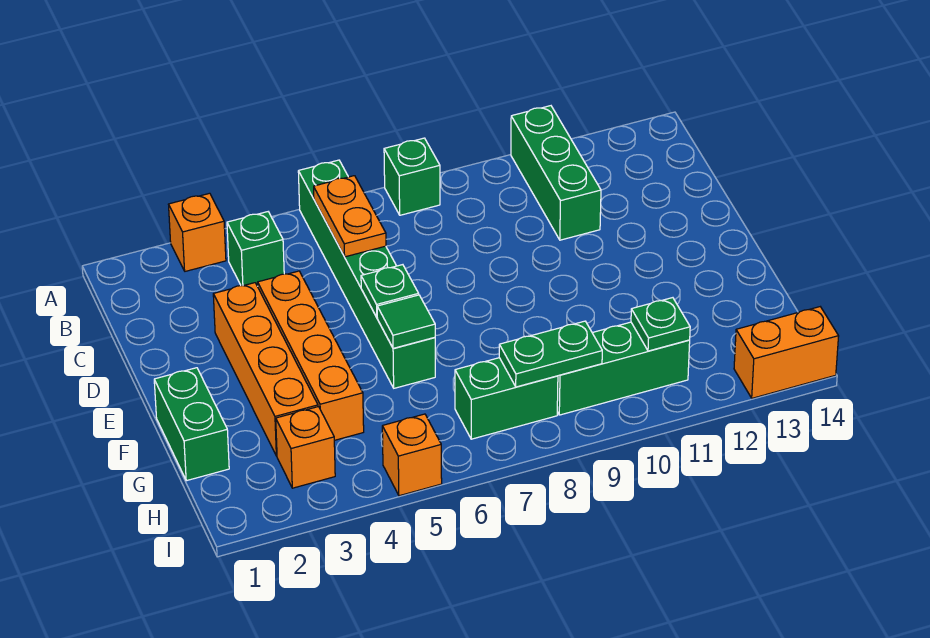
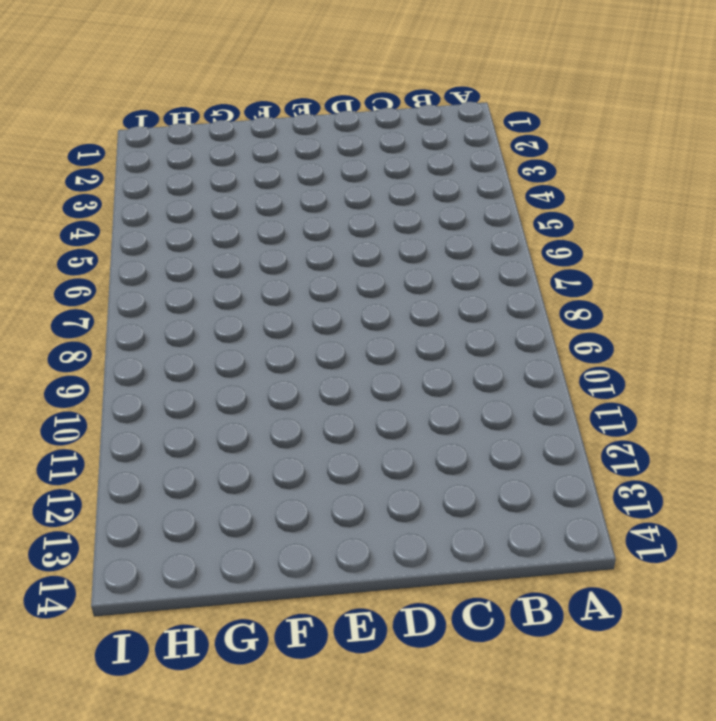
none -> orange 1x1 brick [169,193,226,271]
none -> green 1x6 brick [298,160,435,388]
none -> green 1x1 brick [384,138,440,215]

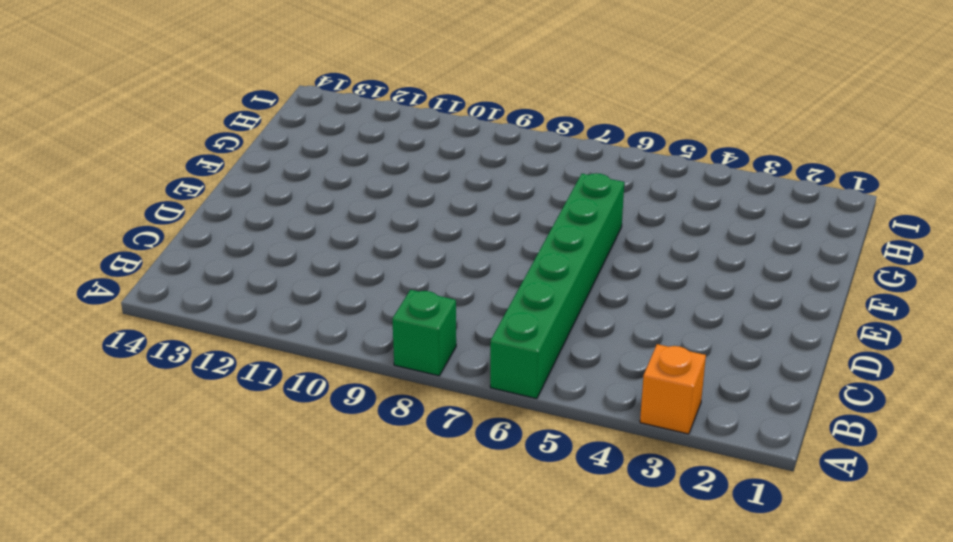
none -> green 1x3 brick [511,106,601,240]
none -> green 1x1 brick [227,212,284,286]
none -> orange 1x4 brick [213,283,318,456]

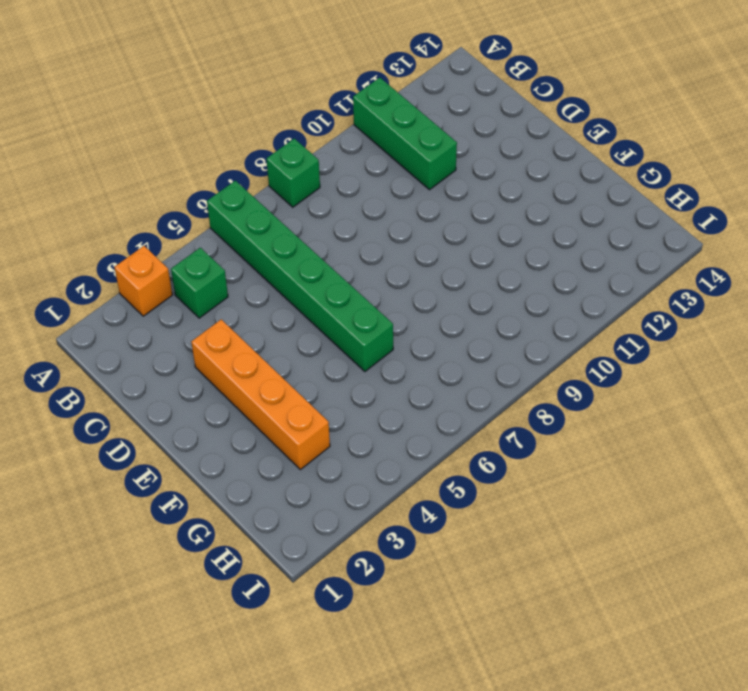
none -> orange 1x4 brick [258,271,364,440]
none -> green 1x2 brick [154,368,229,481]
none -> orange 1x1 brick [276,407,335,488]

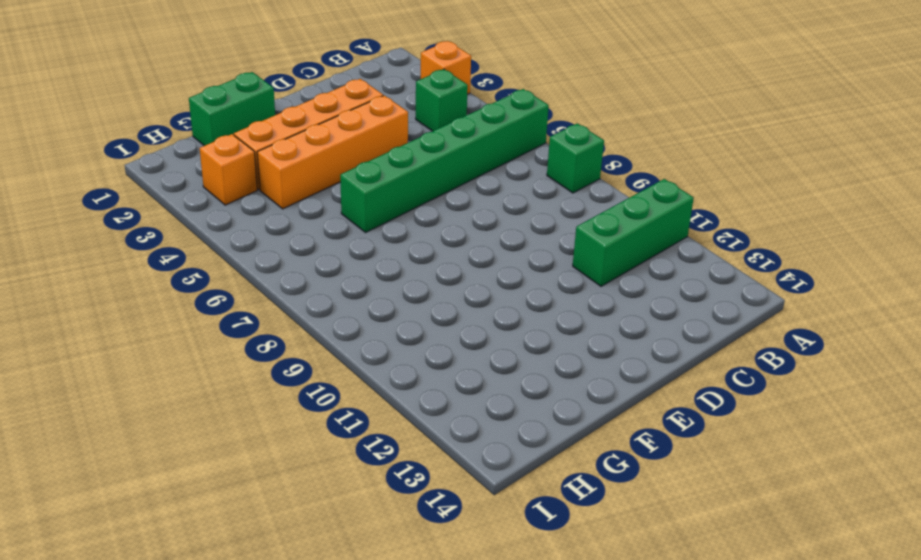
none -> green 1x2 brick [455,358,558,439]
none -> green 1x3 brick [557,322,690,415]
none -> orange 1x1 brick [382,414,442,496]

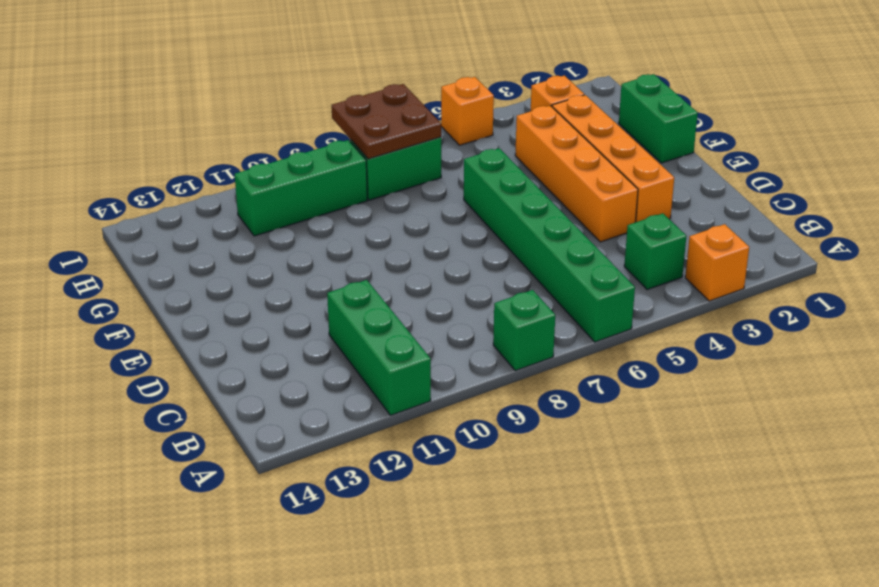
brown 2x2 plate [332,84,441,159] -> green 1x2 plate [499,321,602,387]
none -> orange 1x2 brick [734,307,839,398]
none -> orange 1x2 plate [314,176,386,257]
none -> green 1x1 plate [361,265,419,317]

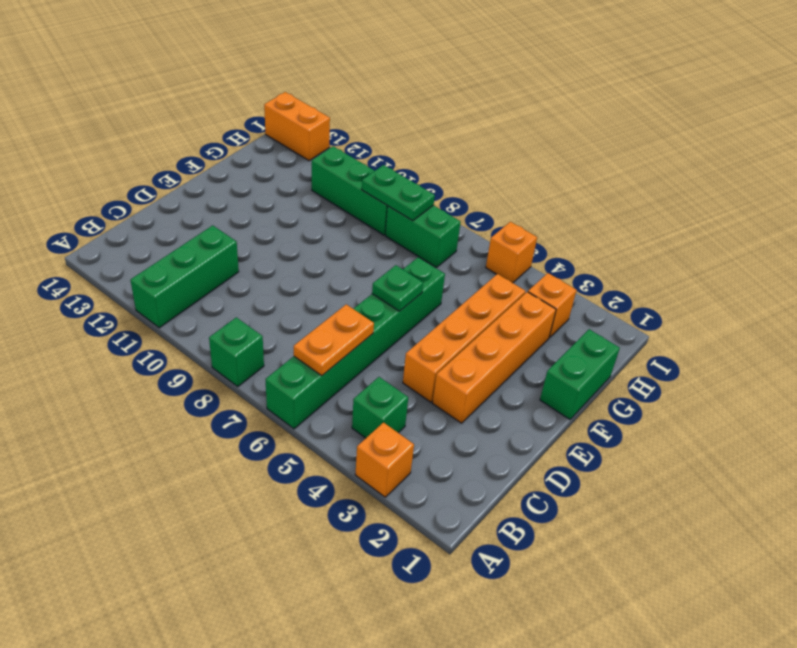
none -> green 1x1 tile [377,295,435,349]
none -> green 1x1 plate [631,298,690,351]

